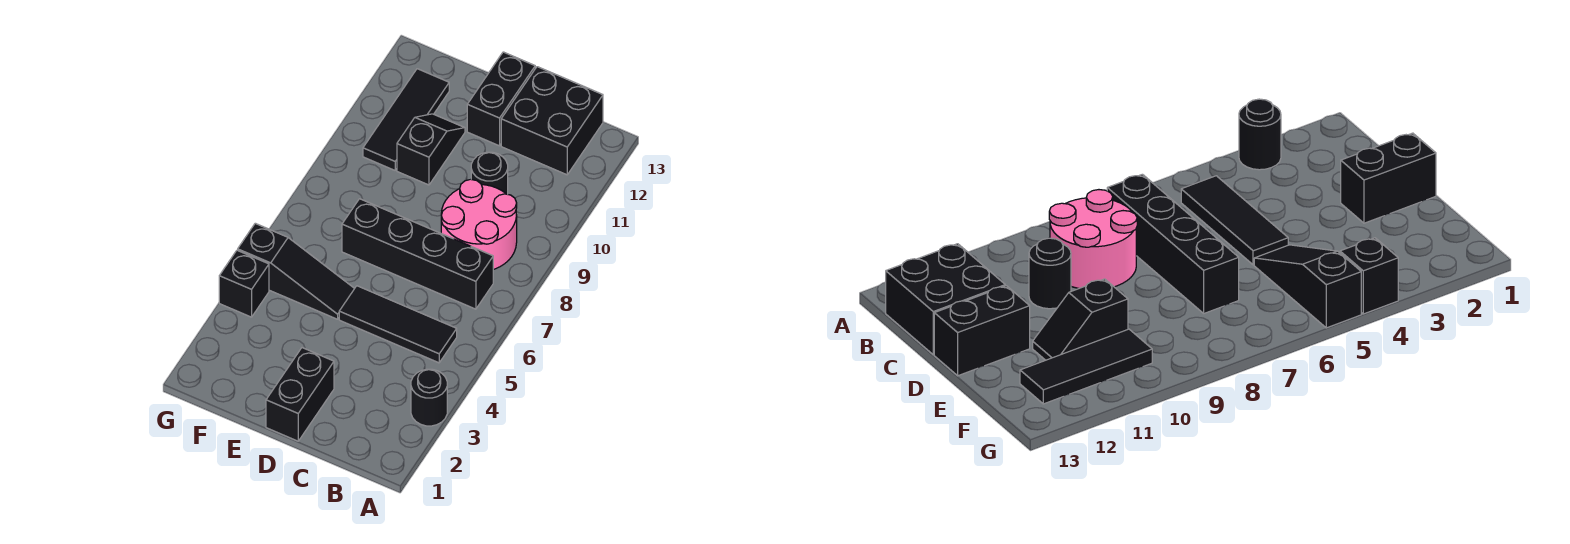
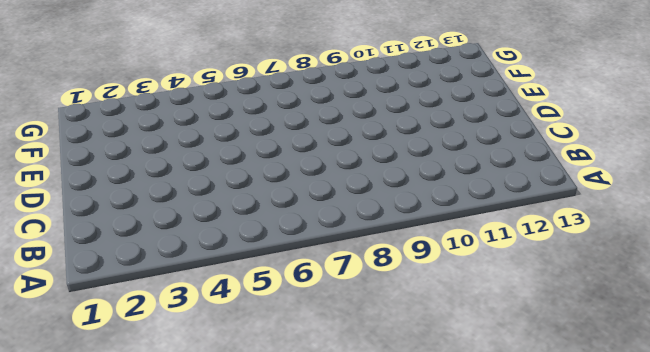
none -> black 1x1 round brick [411,369,447,426]
none -> black 1x3 tile [339,286,457,363]
none -> black 1x4 brick [342,199,493,309]

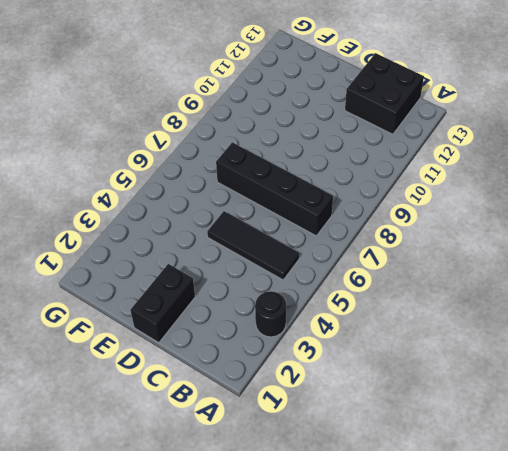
none -> pink 2x2 round brick [441,179,517,269]
none -> black 1x1 round brick [471,152,508,194]
none -> black 1x2 brick [467,52,535,146]

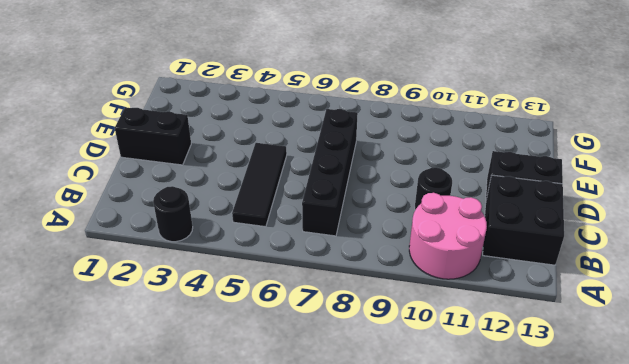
pink 2x2 round brick [409,193,487,279] -> pink 2x2 round brick moved to [441,179,517,269]
none -> black 1x3 slope [238,223,355,319]
none -> black 1x2 slope [397,114,465,185]
none -> black 1x3 tile [363,69,449,170]

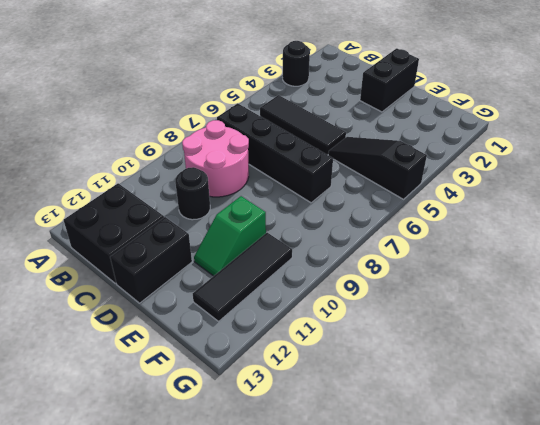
green 1x2 slope [194,196,266,276] -> black 1x2 slope [397,114,465,185]
none -> black 1x1 brick [219,250,269,317]

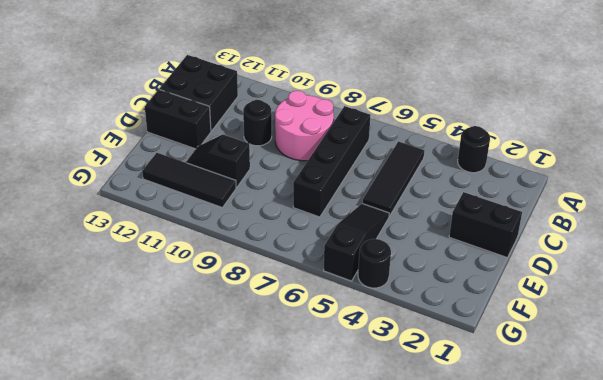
black 1x1 round brick [358,239,391,288] -> black 1x1 brick [219,250,269,317]

